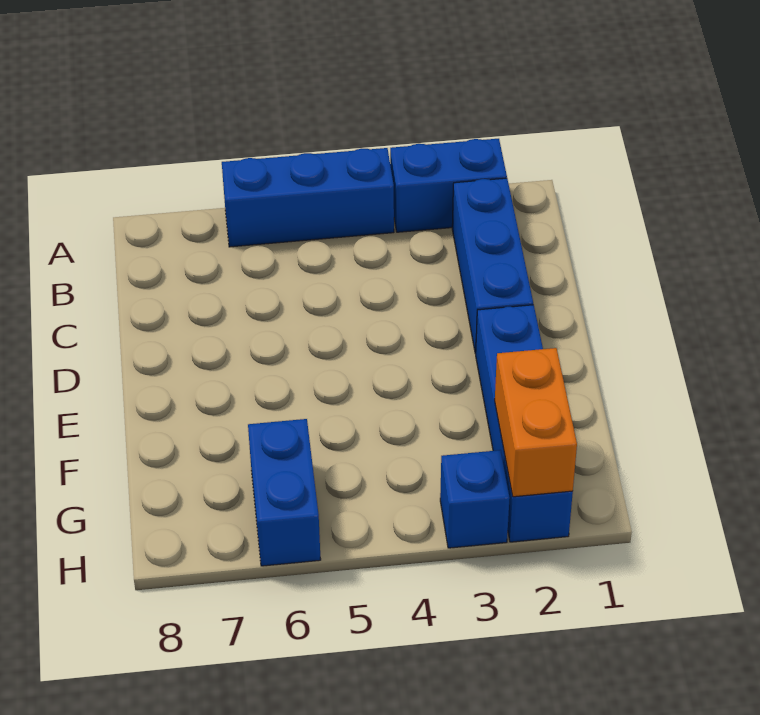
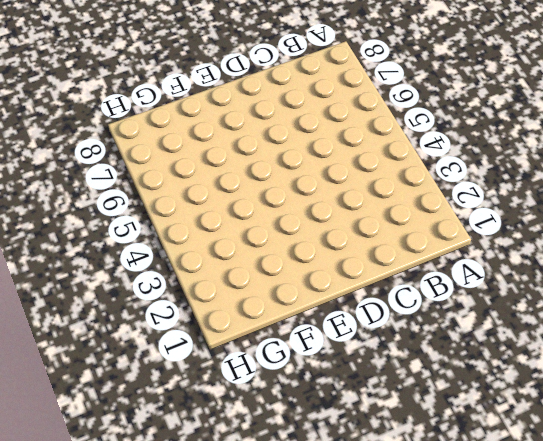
none -> blue 1x2 brick [390,139,507,232]
none -> blue 1x3 brick [222,148,394,247]

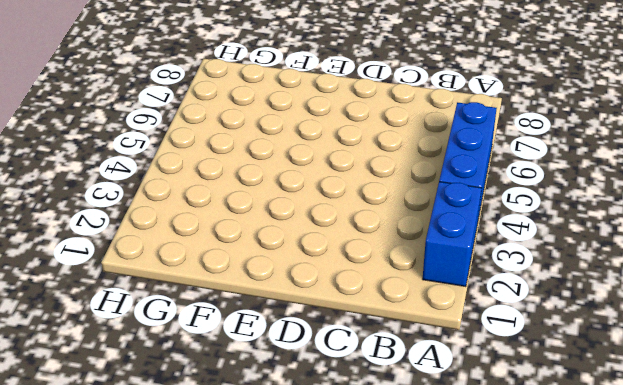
none -> blue 1x3 brick [452,178,533,354]
none -> blue 1x4 brick [476,305,573,542]

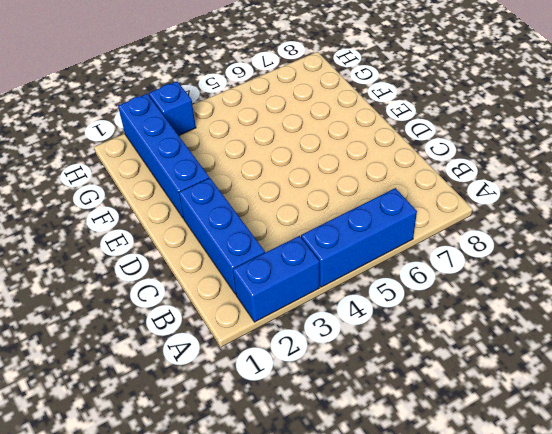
none -> blue 1x2 brick [248,419,321,566]
none -> orange 1x2 brick [495,348,577,497]

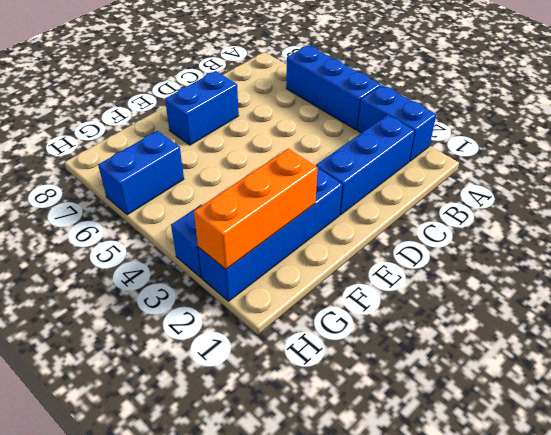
blue 1x2 brick [165,71,239,145] -> none
orange 1x3 brick [194,148,318,269] -> orange 1x2 brick [495,348,577,497]

